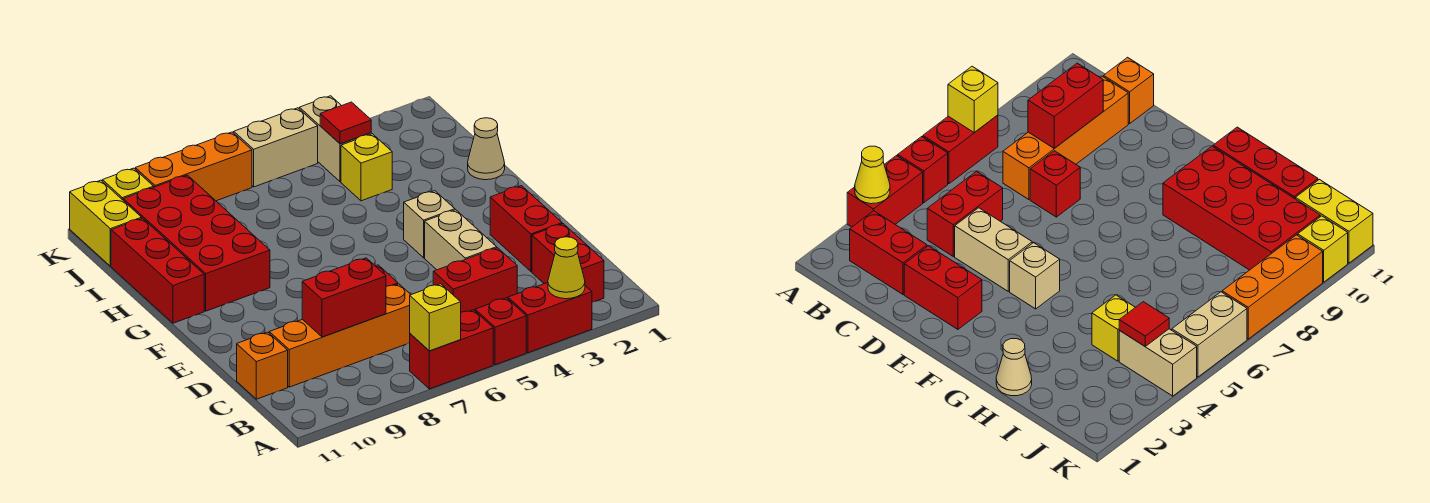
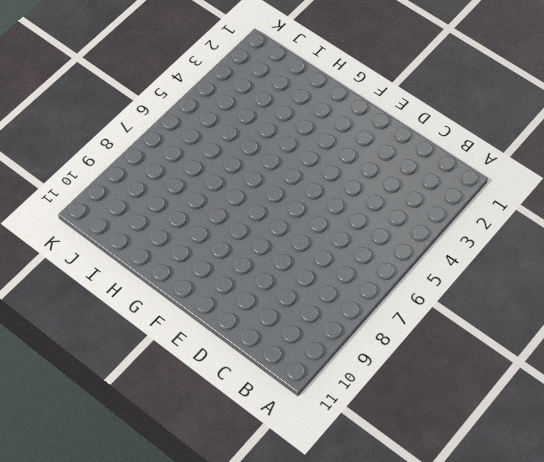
none -> red 1x2 brick [508,283,592,353]
none -> red 1x1 brick [475,298,526,365]
none -> red 1x2 brick [410,310,493,389]

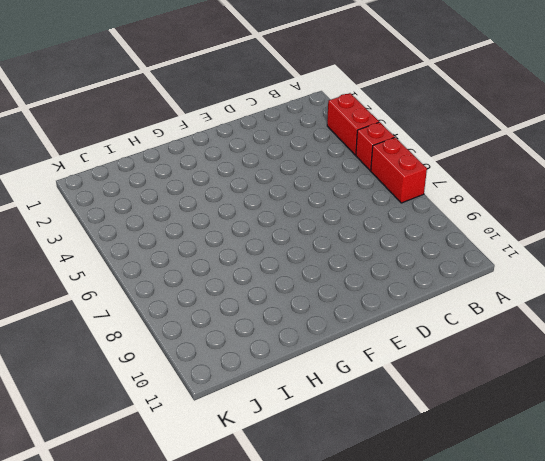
none -> red 1x2 brick [532,224,604,302]
none -> red 1x2 brick [433,248,517,312]
none -> orange 1x4 brick [269,284,411,387]

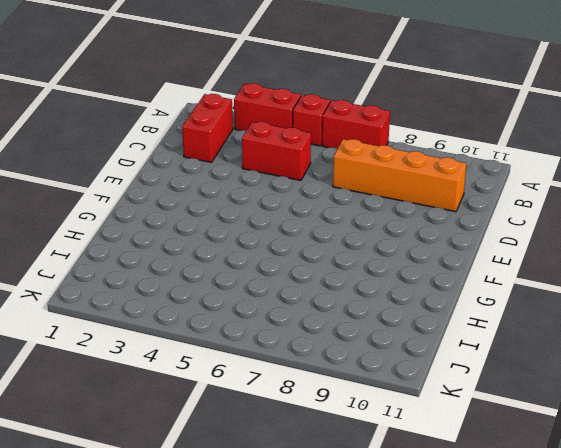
none -> orange 1x1 brick [237,332,288,399]
none -> red 1x2 brick [490,186,562,272]
none -> tan 1x2 brick [425,210,497,270]

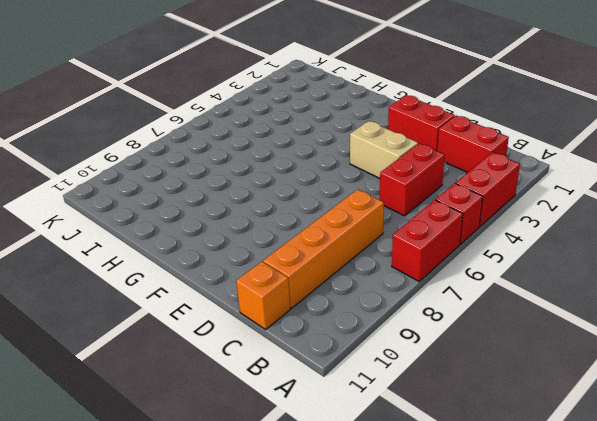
none -> red 1x1 brick [1030,151,1080,217]
none -> tan 1x1 brick [404,191,455,258]
none -> red 2x4 brick [123,175,270,311]

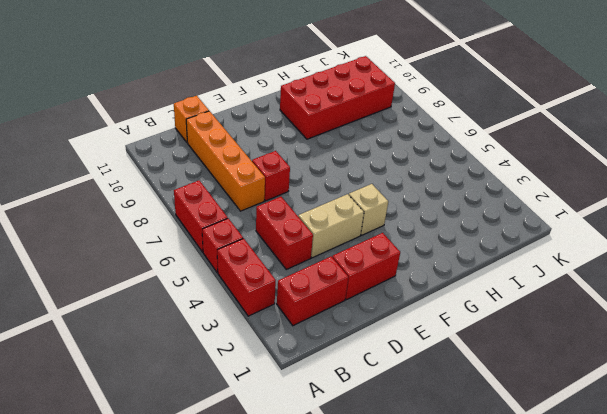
none -> red 1x3 brick [111,218,204,323]
none -> tan 1x1 cone [468,118,505,180]
none -> yellow 1x1 brick [341,134,392,201]

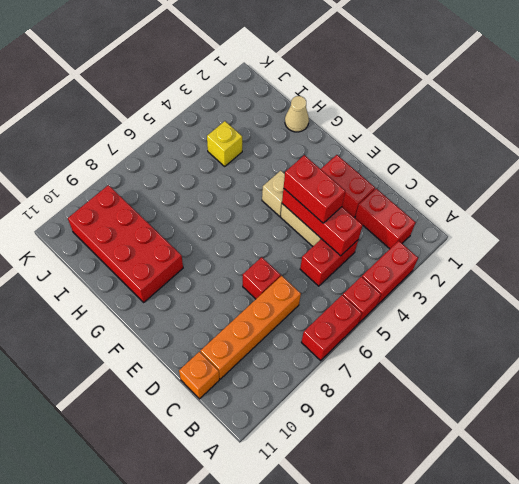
red 1x3 brick [282,188,363,256] -> red 1x3 brick moved to [111,218,204,323]
red 1x2 brick [284,155,345,223] -> red 1x2 brick turned to [302,258,386,337]
none -> tan 1x2 brick [299,96,371,182]
none -> yellow 1x2 brick [70,180,142,266]
none -> tan 1x2 brick [234,108,318,187]

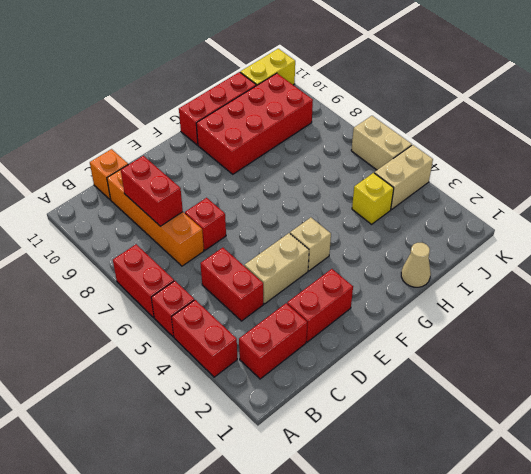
none -> orange 1x3 brick [135,132,252,201]
none -> yellow 1x1 brick [102,168,154,200]
none -> yellow 1x1 cone [548,237,585,299]

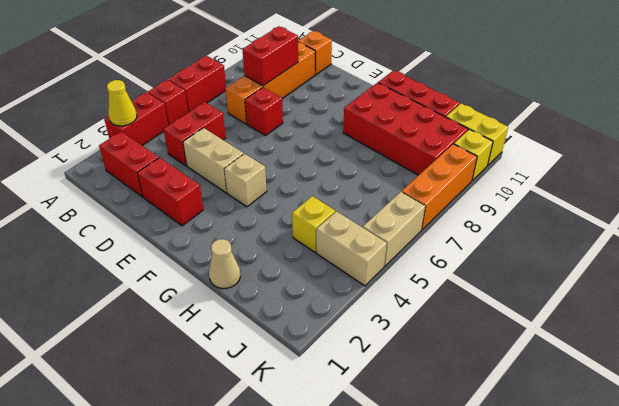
none -> yellow 1x1 brick [410,284,461,351]
none -> red 1x1 tile [320,102,371,144]

